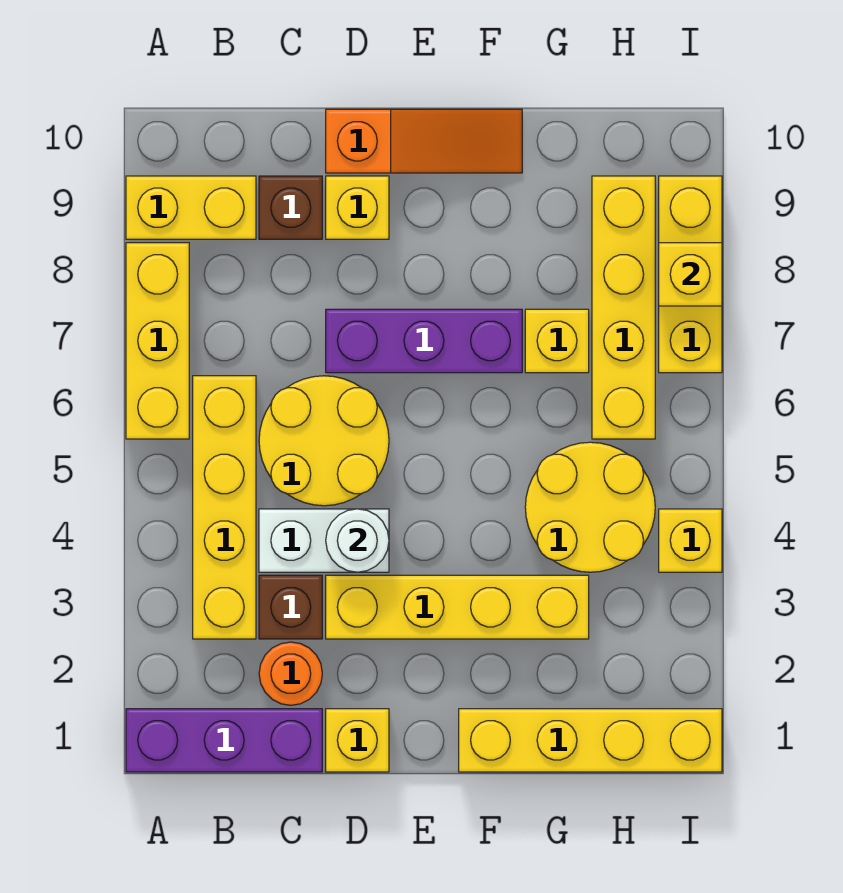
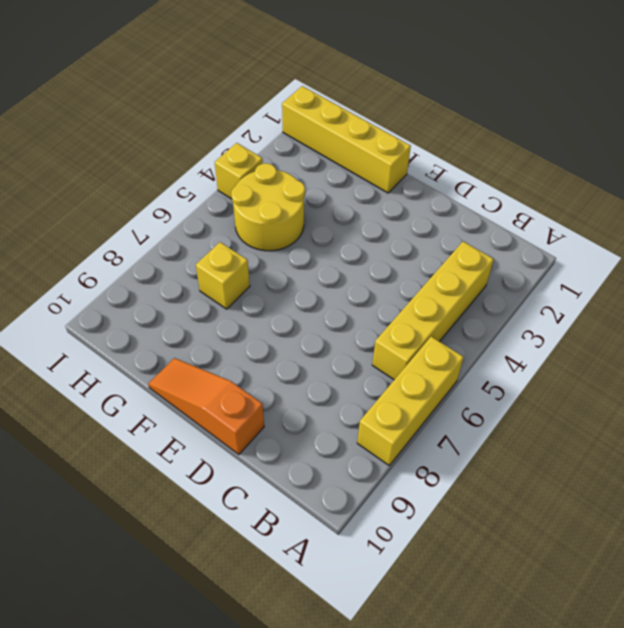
none -> purple 1x3 brick [126,709,322,772]
none -> yellow 1x2 brick [126,176,256,239]
none -> orange 1x1 round brick [259,642,322,705]

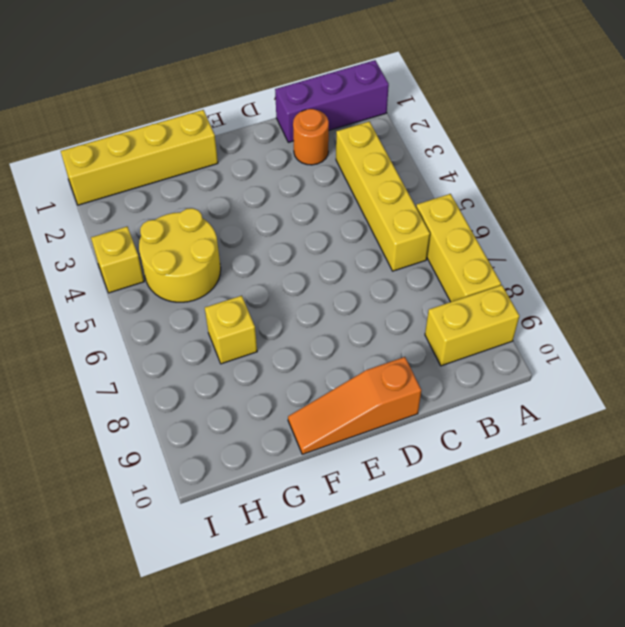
none -> brown 1x1 brick [259,575,322,639]
none -> white 1x2 brick [259,509,389,572]
none -> yellow 2x2 round brick [259,376,389,506]

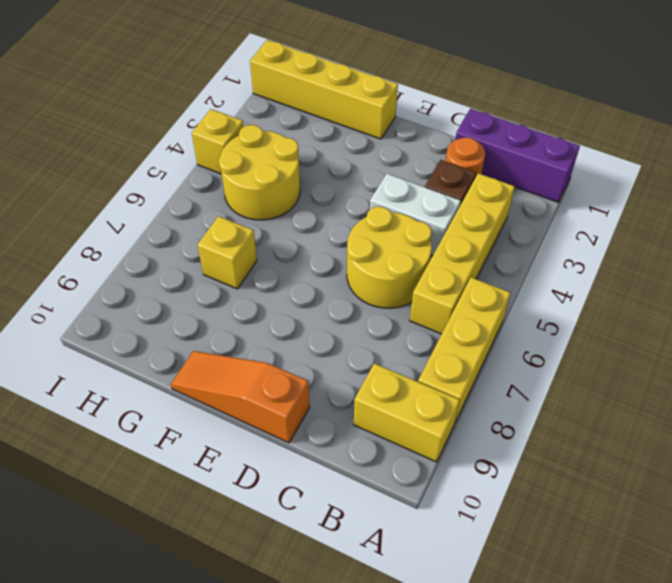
none -> brown 1x1 brick [259,176,322,239]
none -> yellow 1x1 brick [326,709,389,772]
none -> yellow 1x4 brick [326,575,589,639]

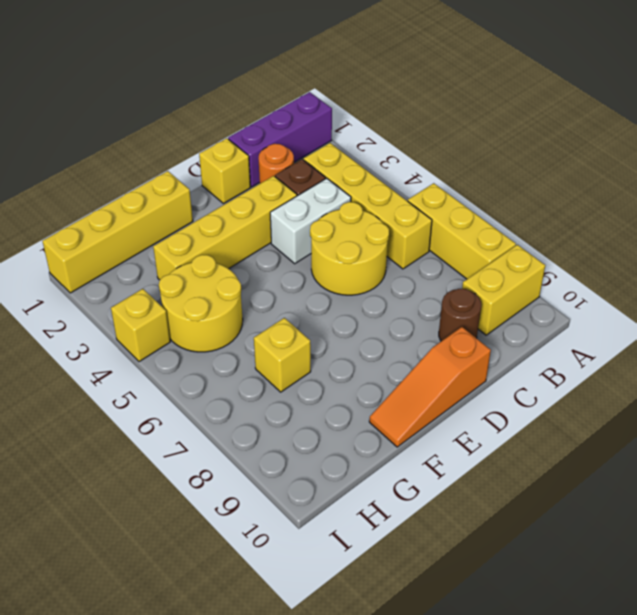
brown 1x1 round brick [439,289,481,341] -> brown 1x1 brick [259,176,322,239]
none -> purple 1x3 brick [326,309,522,373]
none -> yellow 1x1 brick [326,176,389,239]
none -> yellow 1x4 brick [592,176,655,439]

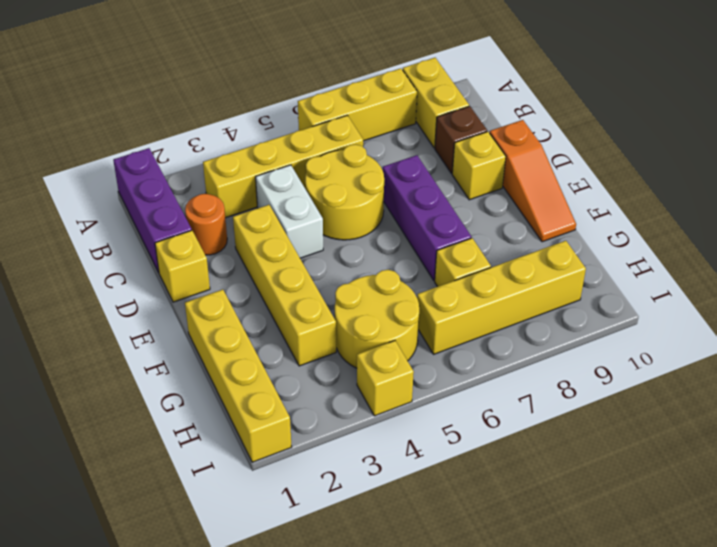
none -> brown 1x1 brick [259,575,322,639]
none -> yellow 1x3 brick [659,176,722,373]
none -> white 1x1 round brick [326,509,389,572]

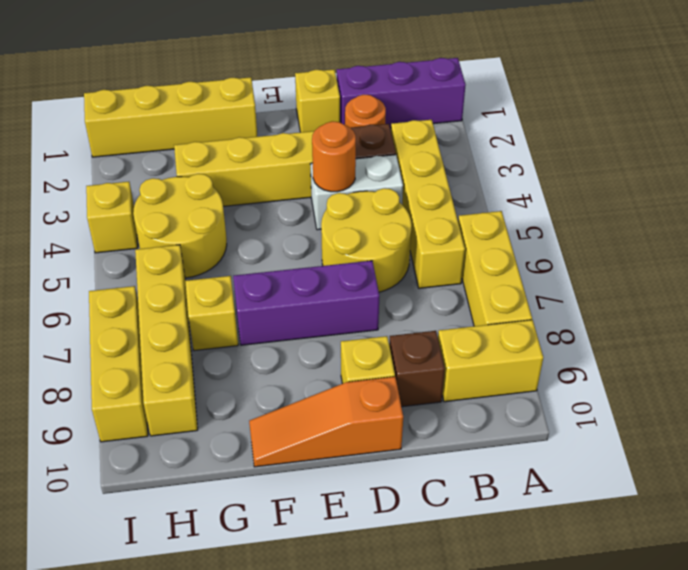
orange 1x1 round brick [312,121,356,192] -> white 1x1 round brick [326,509,389,572]
none -> yellow 1x1 brick [659,243,722,306]

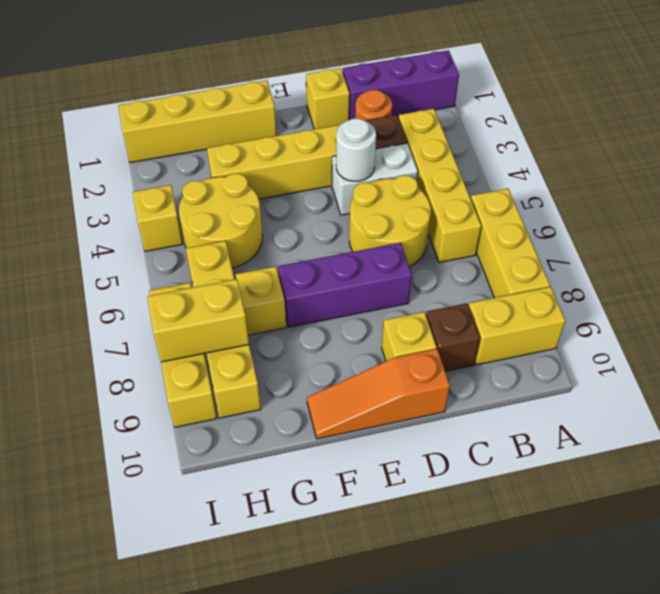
yellow 1x2 brick [147,279,249,362] -> yellow 1x1 brick [659,243,722,306]

